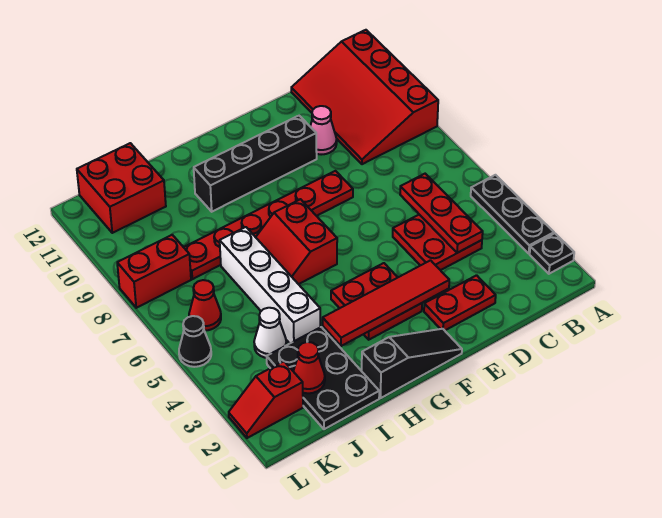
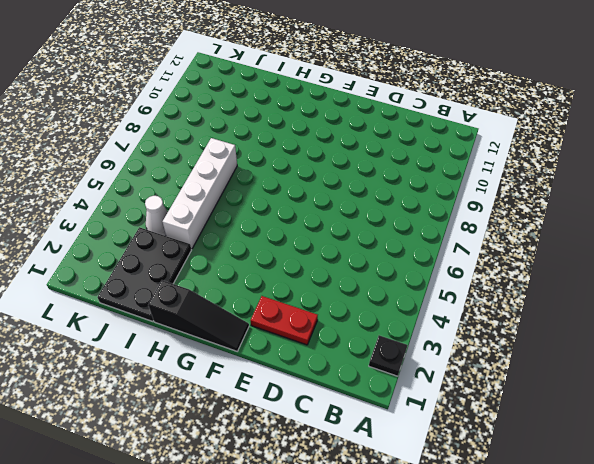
none -> black 1x3 plate [471,175,554,253]
none -> red 3x4 slope [291,30,438,164]
none -> red 2x2 plate [393,215,482,270]

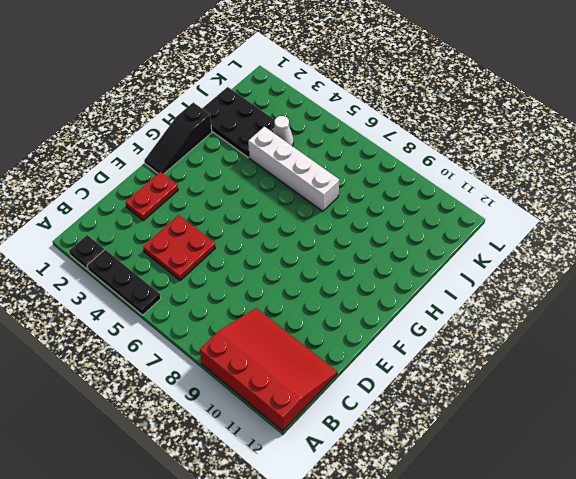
none -> pink 1x1 cone [310,106,337,155]
none -> red 1x6 plate [184,171,353,279]
none -> black 1x4 brick [194,116,317,212]

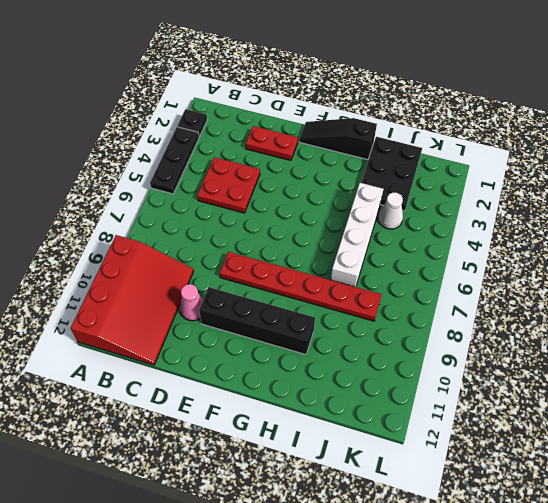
none -> red 2x2 plate [331,263,422,340]
none -> red 2x2 slope [256,199,337,284]
none -> red 2x2 brick [77,143,166,233]

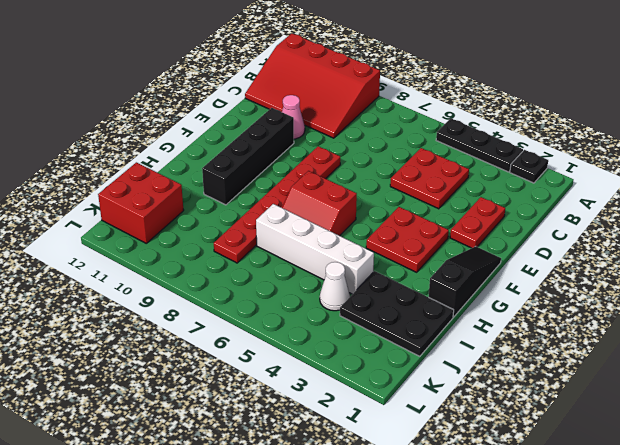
none -> red 1x2 slope [229,361,303,438]
none -> red 1x1 cone [189,280,221,331]
none -> red 1x2 brick [117,235,191,308]

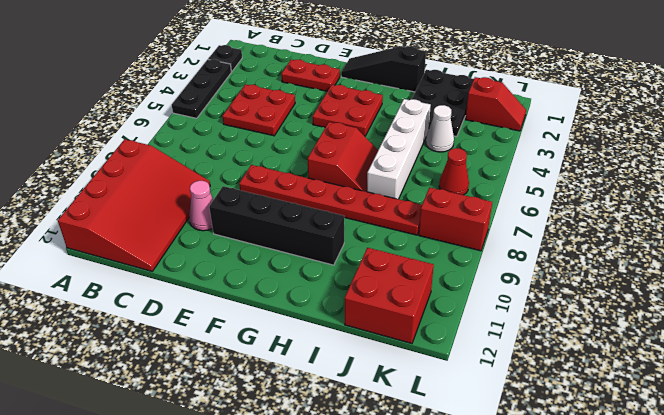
none -> black 1x1 cone [179,316,211,367]
none -> red 1x3 plate [400,174,483,253]
none -> red 1x4 tile [323,260,449,346]

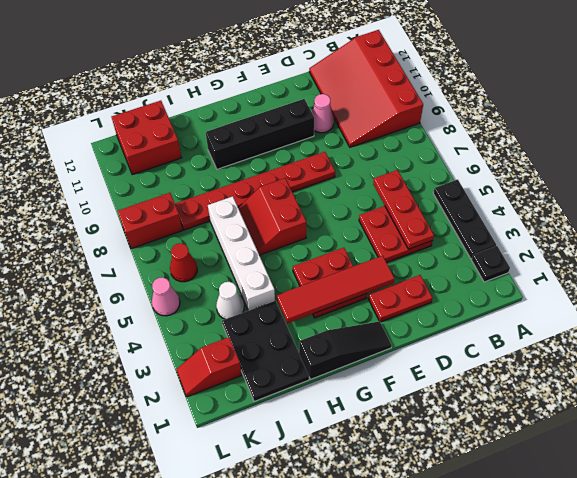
pink 1x1 cone [152,277,180,316] -> black 1x1 cone [179,316,211,367]
none -> red 1x1 cone [293,342,325,393]

